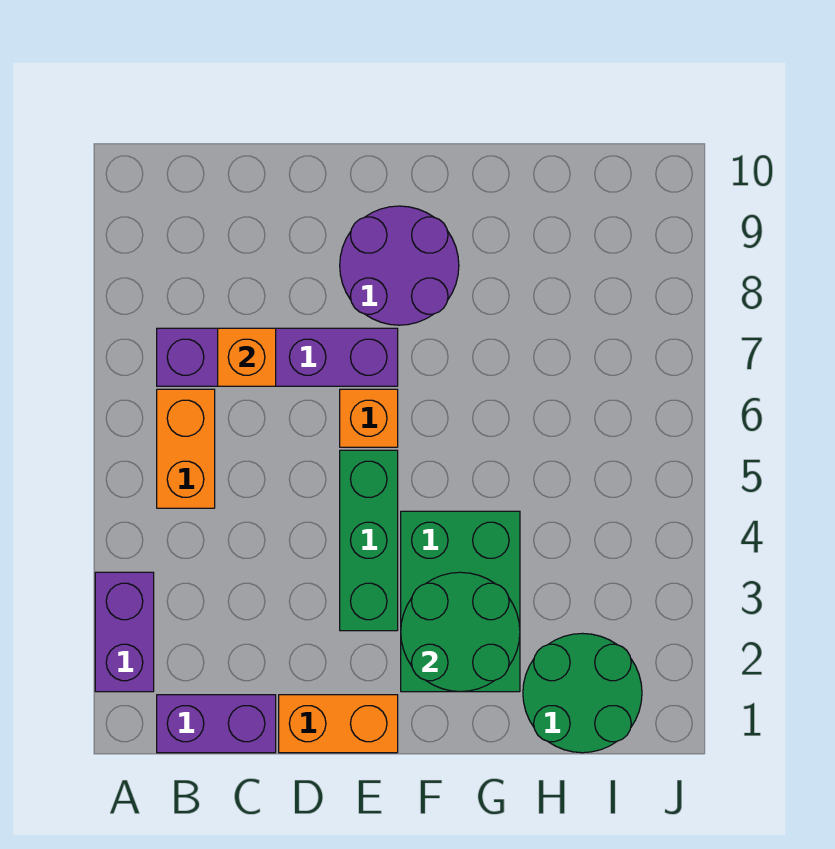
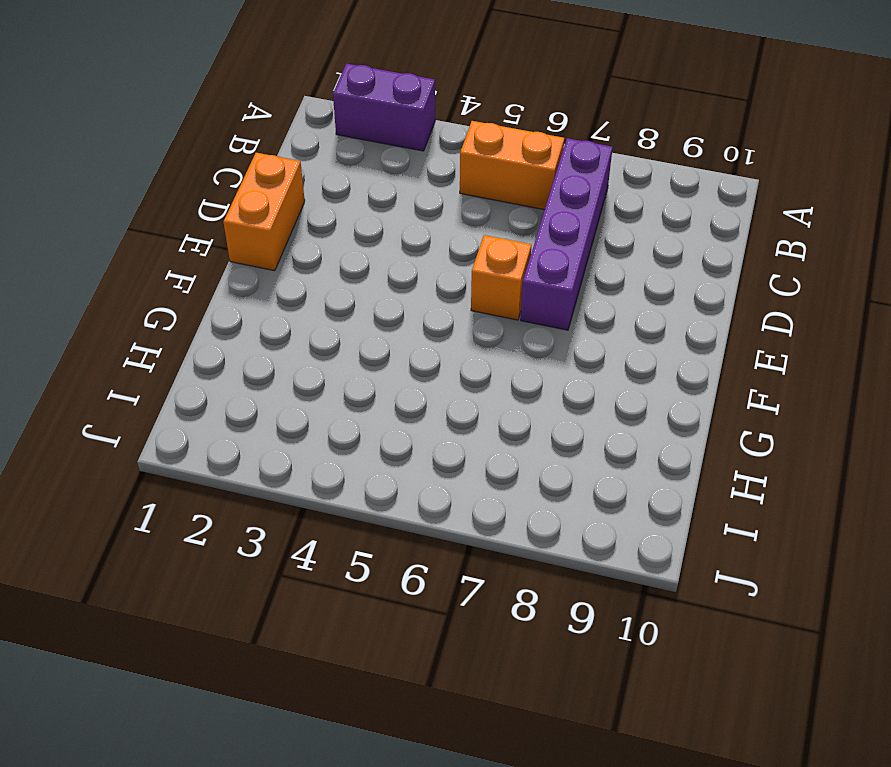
none -> purple 1x2 brick [157,695,276,753]
none -> green 1x3 brick [340,450,398,631]
none -> purple 2x2 round brick [340,206,459,325]

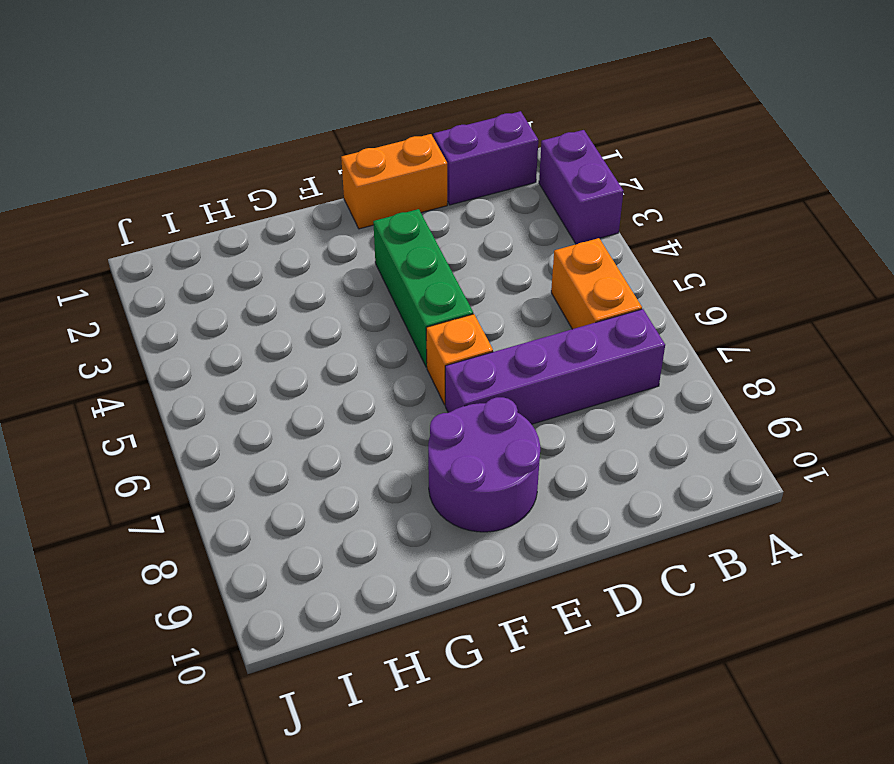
none -> green 2x3 brick [401,511,520,692]
none -> green 2x2 round brick [523,633,642,753]
none -> orange 1x1 brick [218,328,276,386]

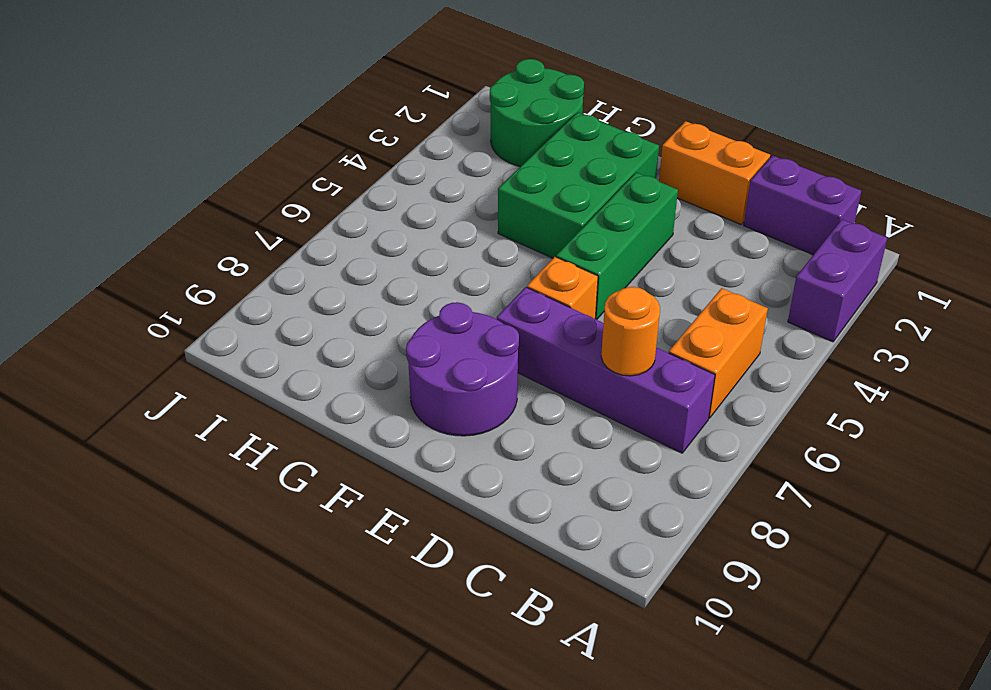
orange 1x1 round brick [601,287,660,376] -> orange 1x1 brick [218,328,276,386]
none -> green 2x2 round brick [401,572,520,692]

